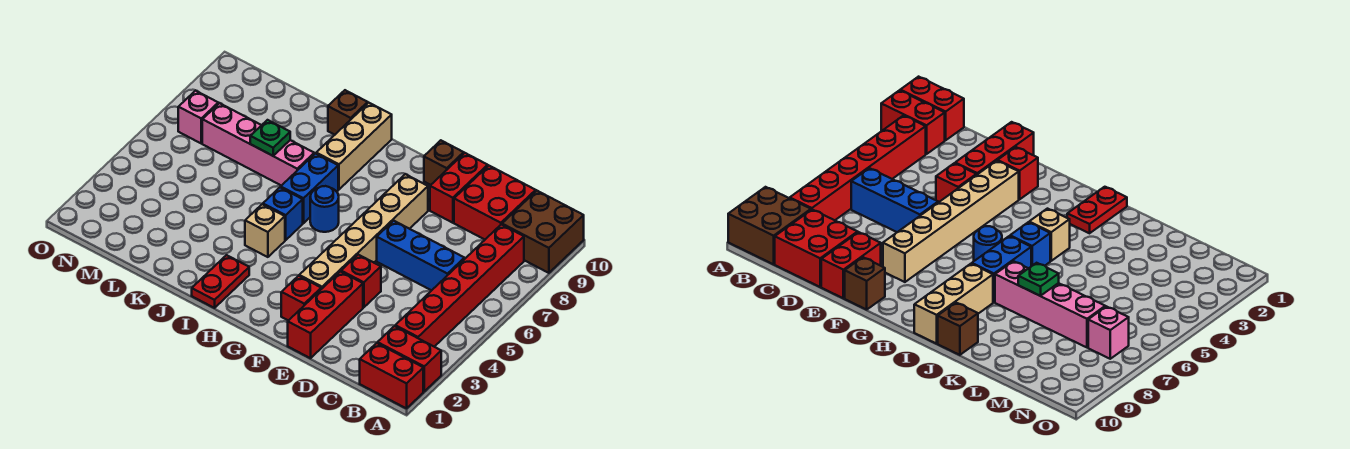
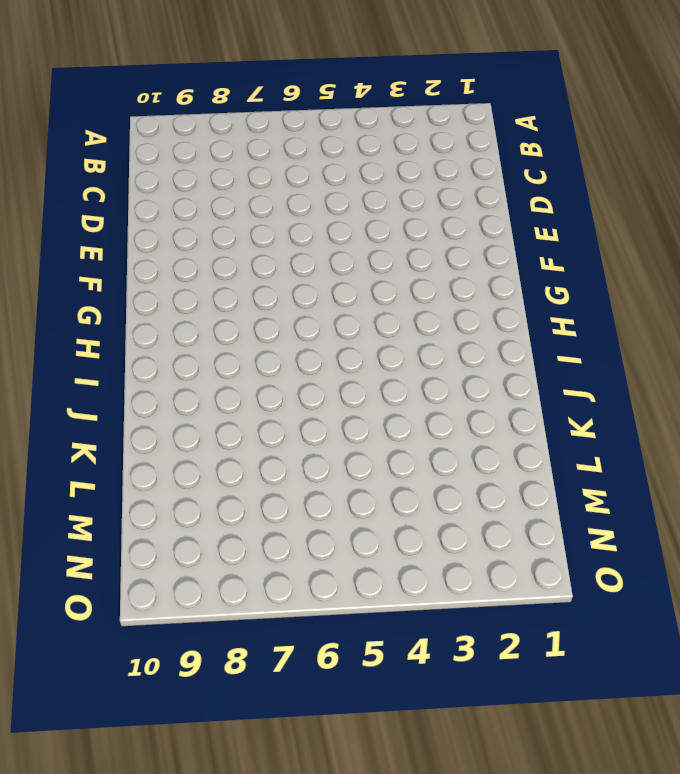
none -> red 1x2 brick [360,343,423,408]
none -> red 1x2 brick [377,326,441,391]
none -> brown 2x2 brick [502,191,584,273]

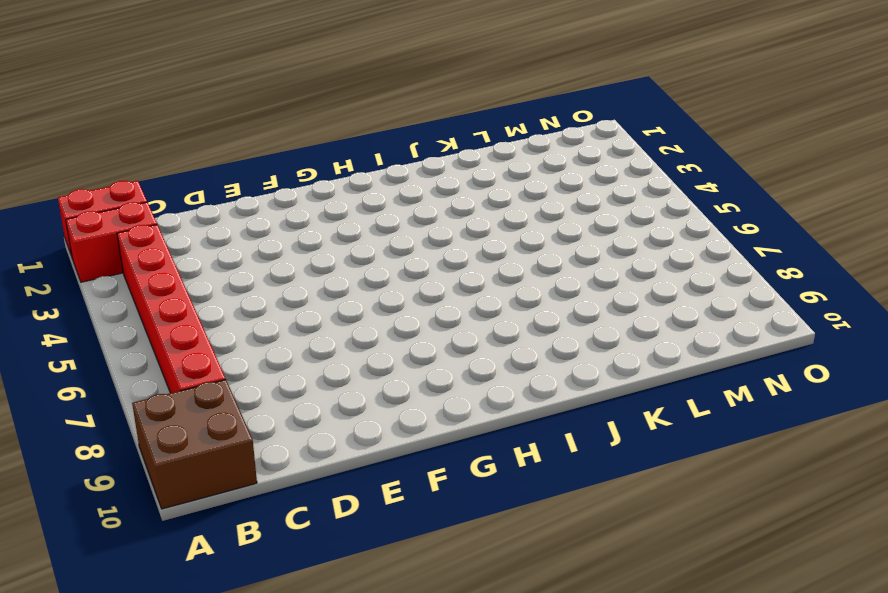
none -> blue 1x3 brick [377,221,464,290]
none -> red 2x2 brick [454,166,536,239]
none -> red 1x3 brick [288,271,363,358]

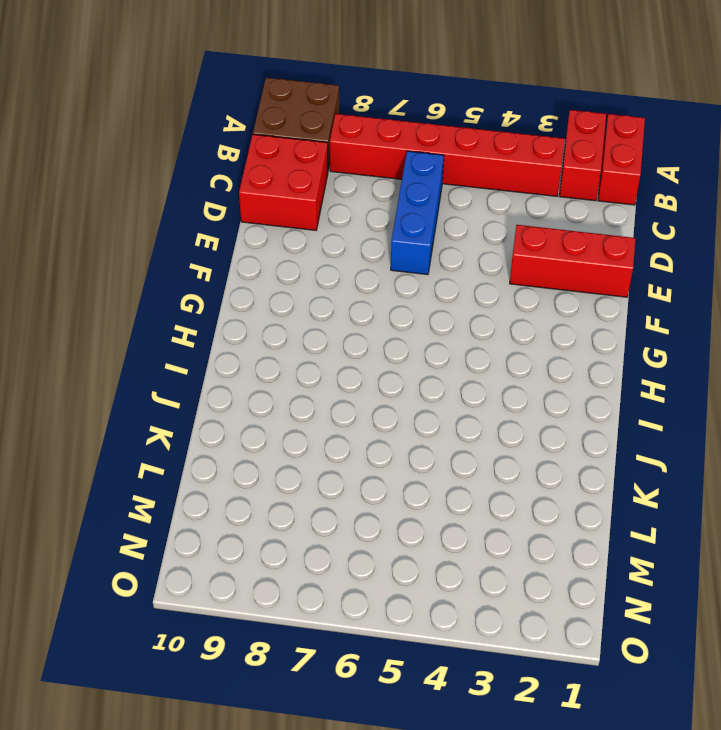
none -> red 1x1 brick [341,255,381,307]
none -> red 1x2 brick [430,153,488,223]
none -> red 1x1 brick [281,276,321,321]

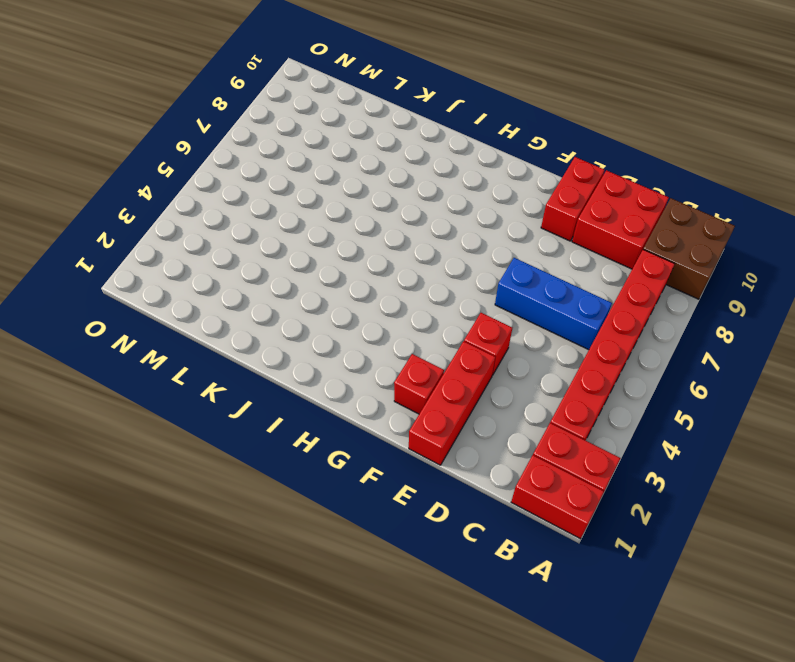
none -> tan 1x6 brick [299,174,428,289]
none -> brown 1x1 brick [424,140,464,185]
none -> blue 1x1 round brick [310,186,339,232]

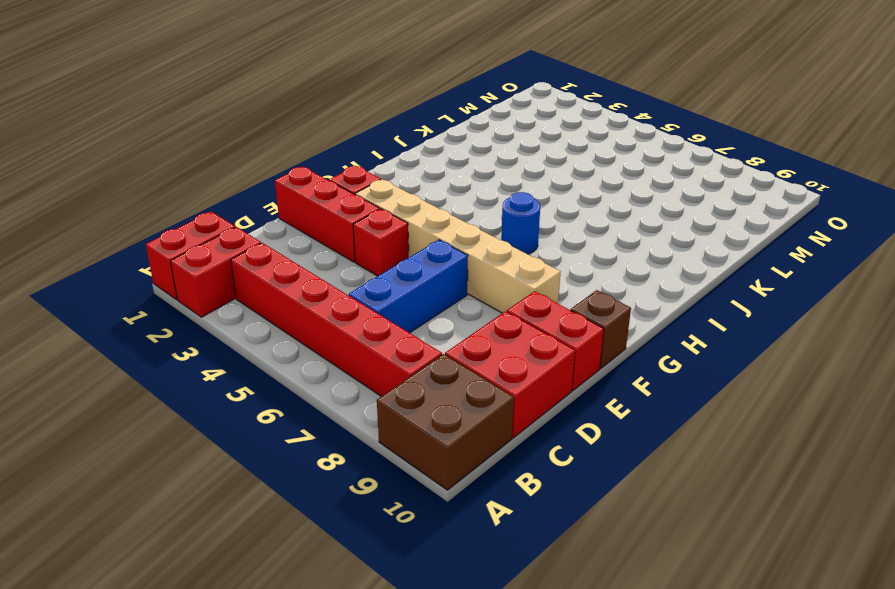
none -> red 1x2 plate [192,255,249,308]
none -> tan 1x1 brick [245,204,285,257]
none -> blue 1x1 brick [263,187,303,240]

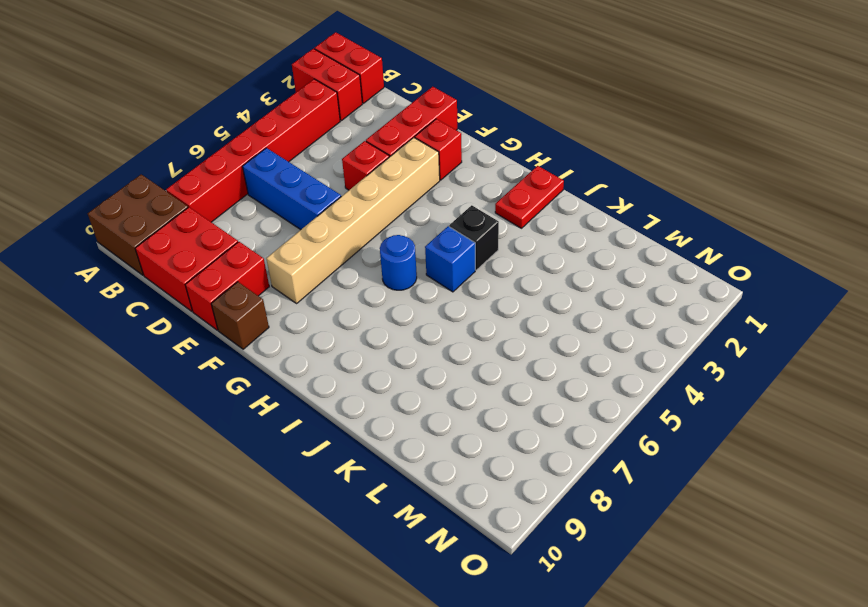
black 1x1 brick [449,205,499,270] -> tan 1x1 brick [245,204,285,257]
none -> blue 1x2 brick [281,153,338,223]
none -> tan 1x3 brick [316,103,392,189]
none -> pink 1x4 brick [202,103,314,186]

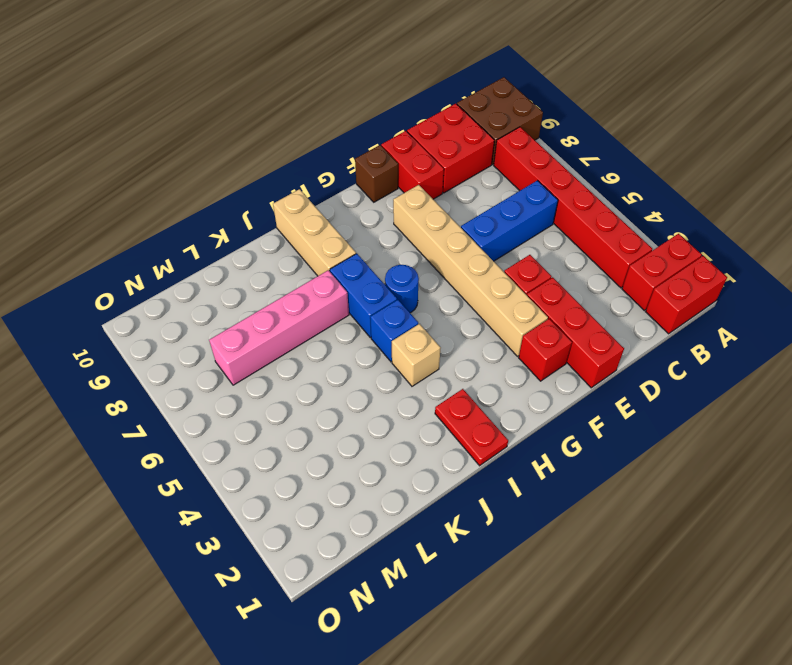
none -> brown 1x1 brick [328,90,368,135]
none -> pink 1x1 brick [178,91,218,143]
none -> green 1x1 plate [250,120,290,156]

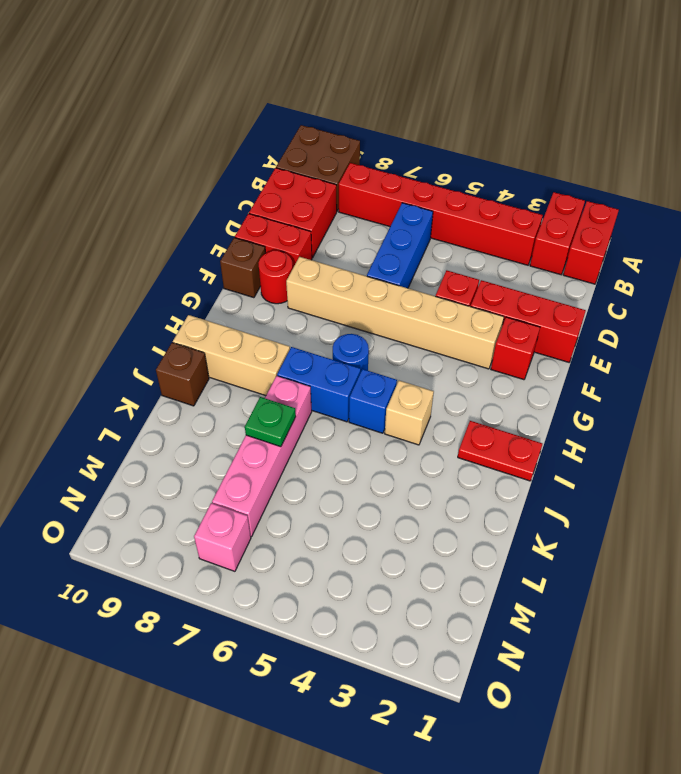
red 1x1 round brick [258,250,293,304] -> none

